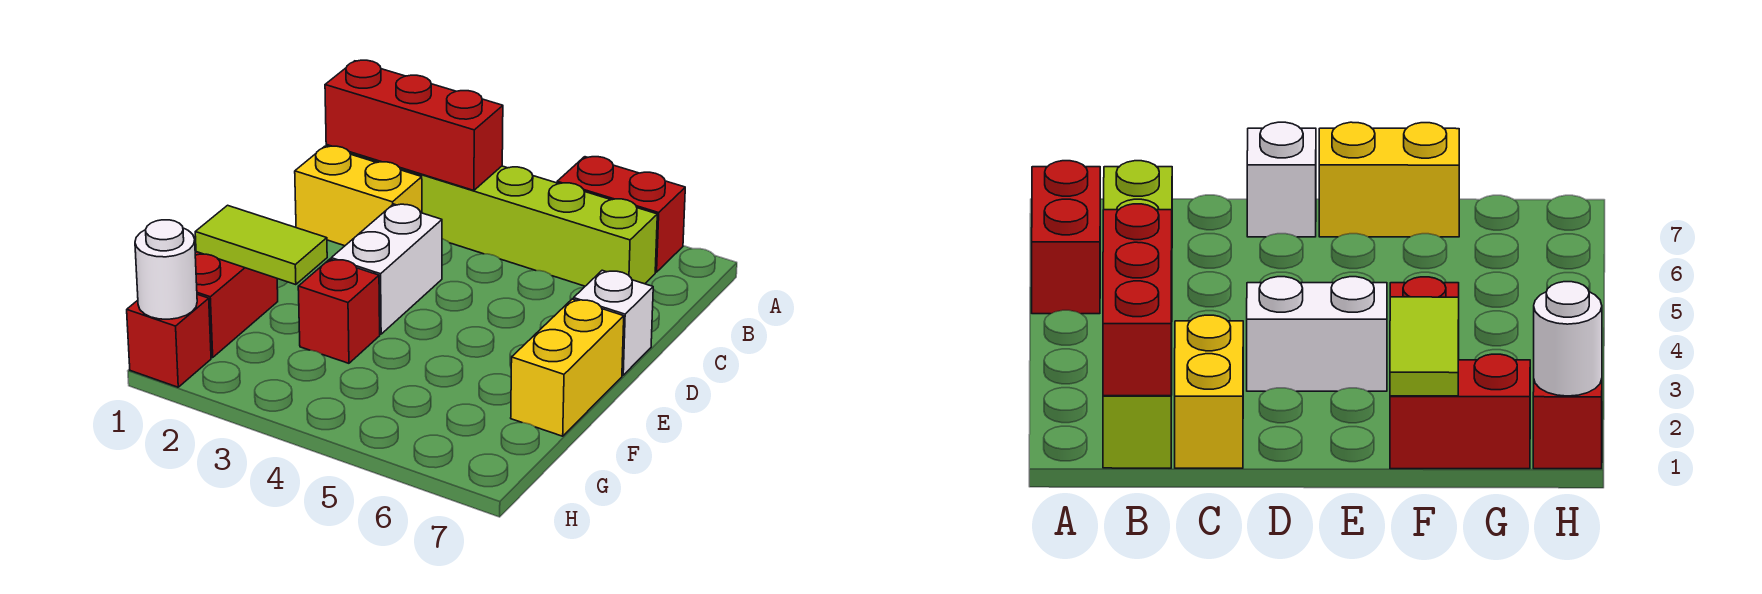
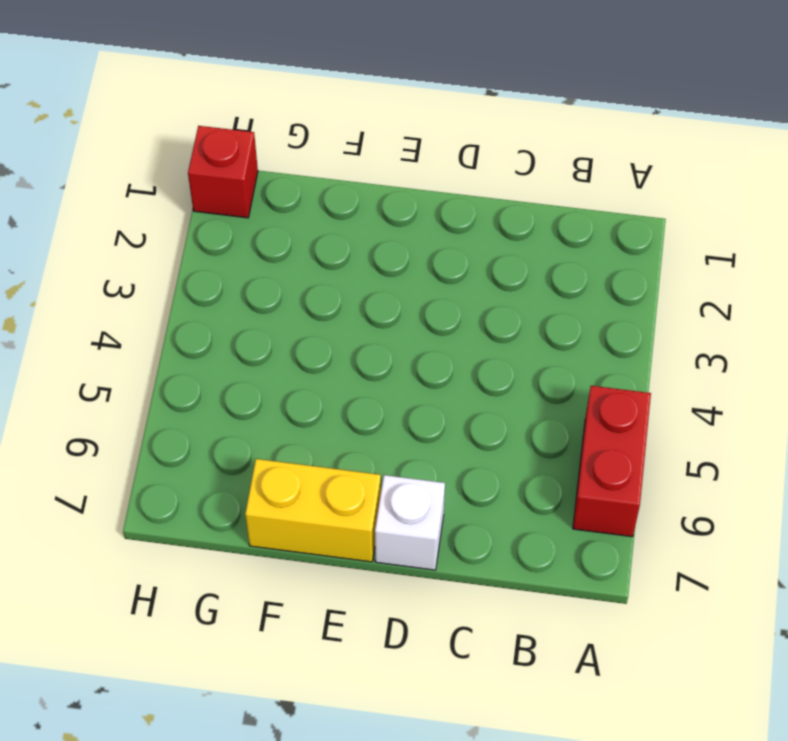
none -> lime 1x6 brick [326,145,657,286]
none -> yellow 1x2 brick [295,146,422,246]
none -> white 1x2 brick [331,204,442,334]

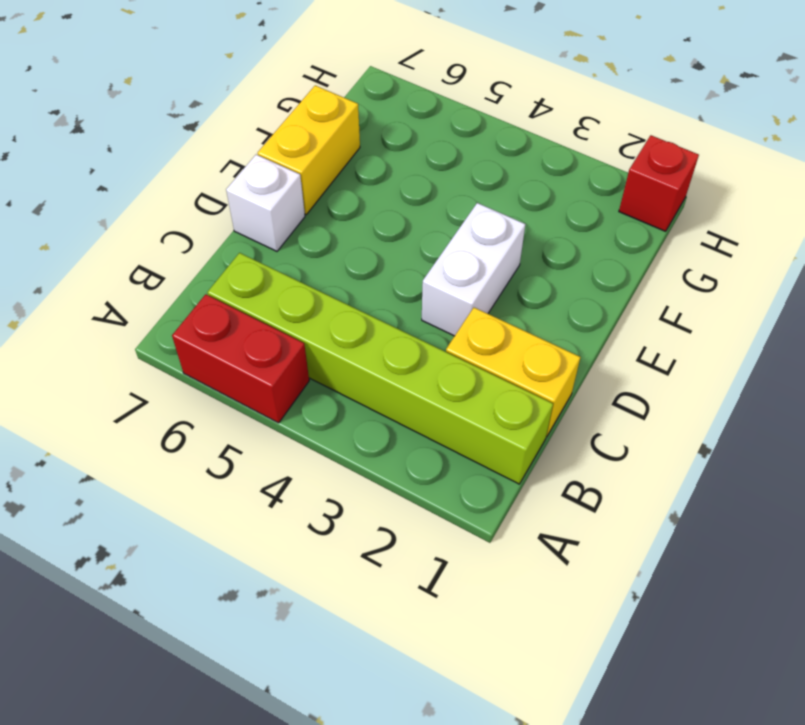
none -> red 1x2 brick [195,252,278,358]
none -> red 1x1 brick [298,259,380,363]
none -> red 1x3 brick [325,60,503,190]

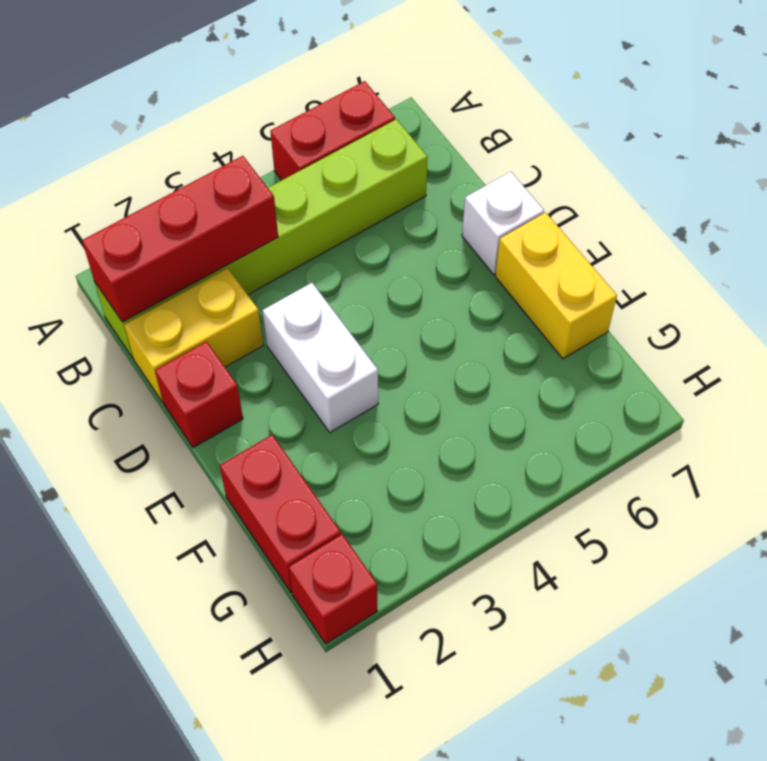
red 1x1 brick [155,341,243,448] -> red 1x1 brick moved to [298,259,380,363]
none -> lime 1x2 tile [195,205,327,285]
none -> white 1x1 round brick [135,220,197,319]

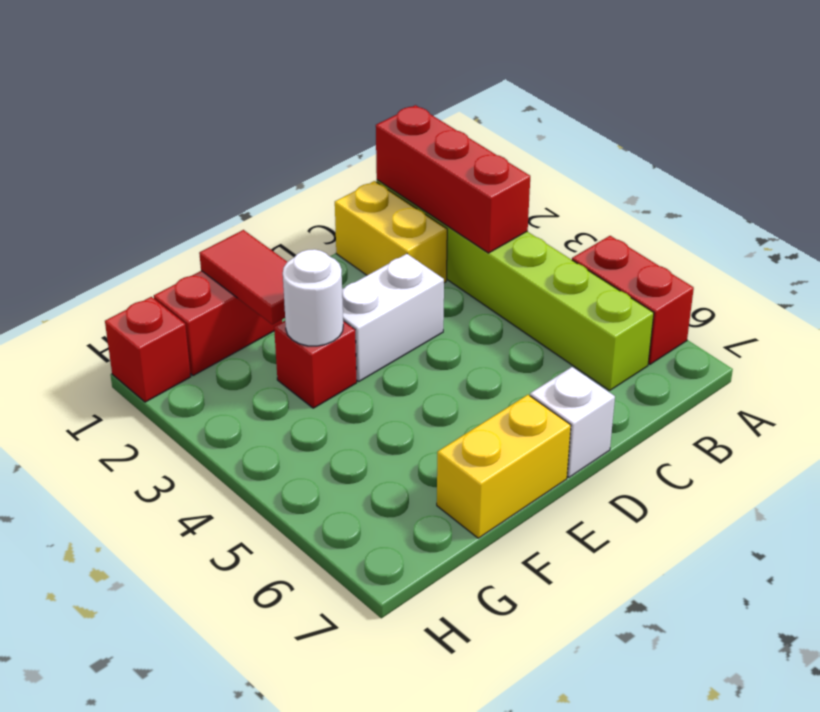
red 1x2 tile [199,230,287,324] -> lime 1x2 tile [195,205,327,285]
white 1x1 round brick [283,249,343,346] -> white 1x1 round brick moved to [135,220,197,319]

